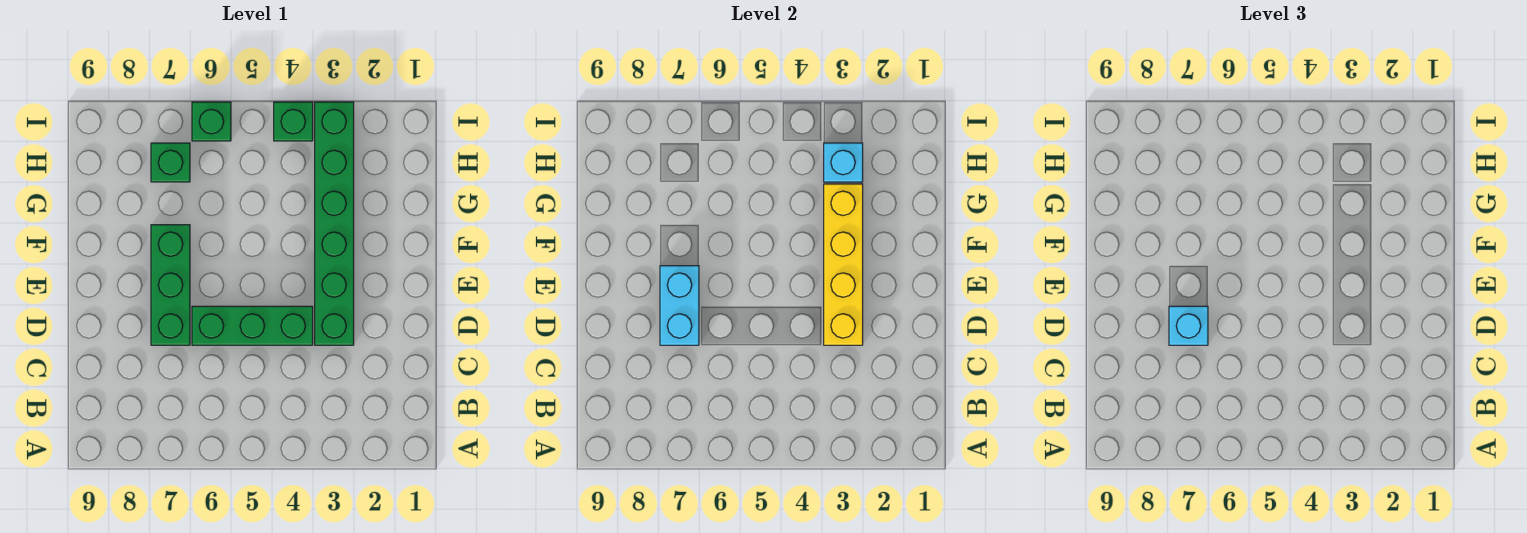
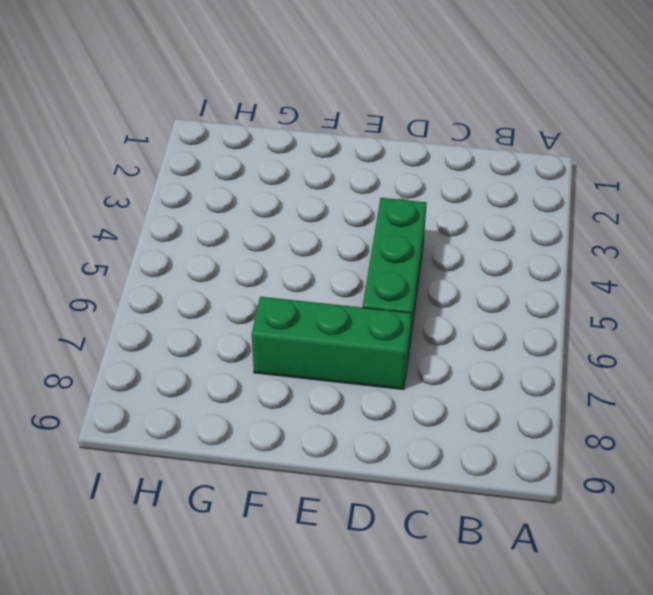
none -> green 1x6 brick [315,102,354,345]
none -> green 1x1 brick [151,143,190,182]

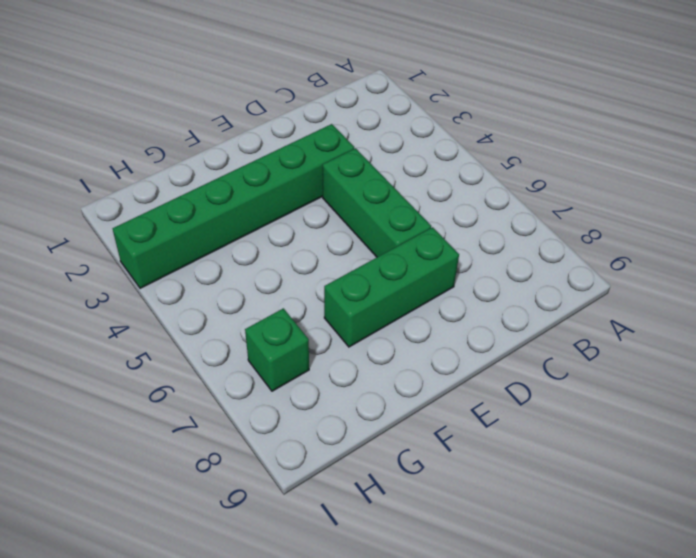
none -> green 1x1 brick [274,102,313,141]
none -> green 1x1 brick [192,102,231,141]

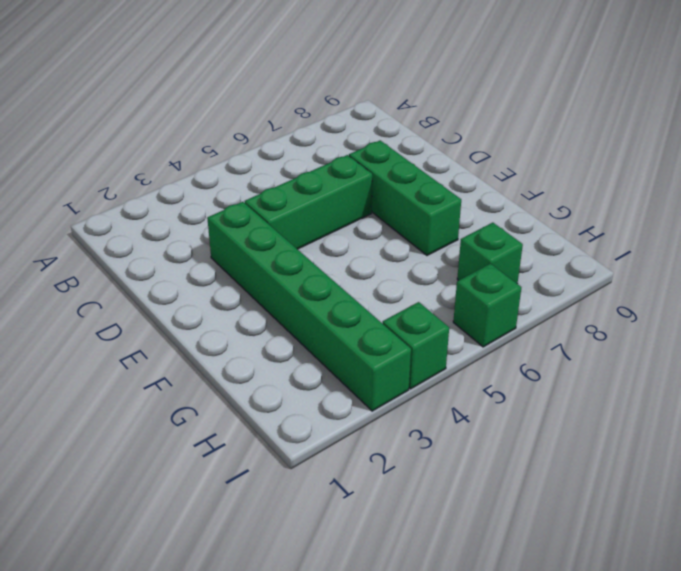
none -> yellow 1x4 brick [824,184,863,345]
none -> cyan 1x2 brick [660,266,699,345]

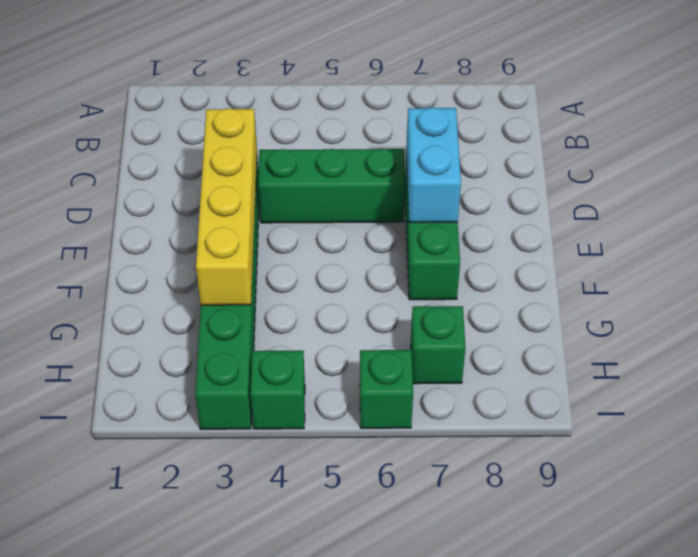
none -> cyan 1x1 brick [824,143,863,182]
none -> cyan 1x1 brick [1169,306,1208,345]

